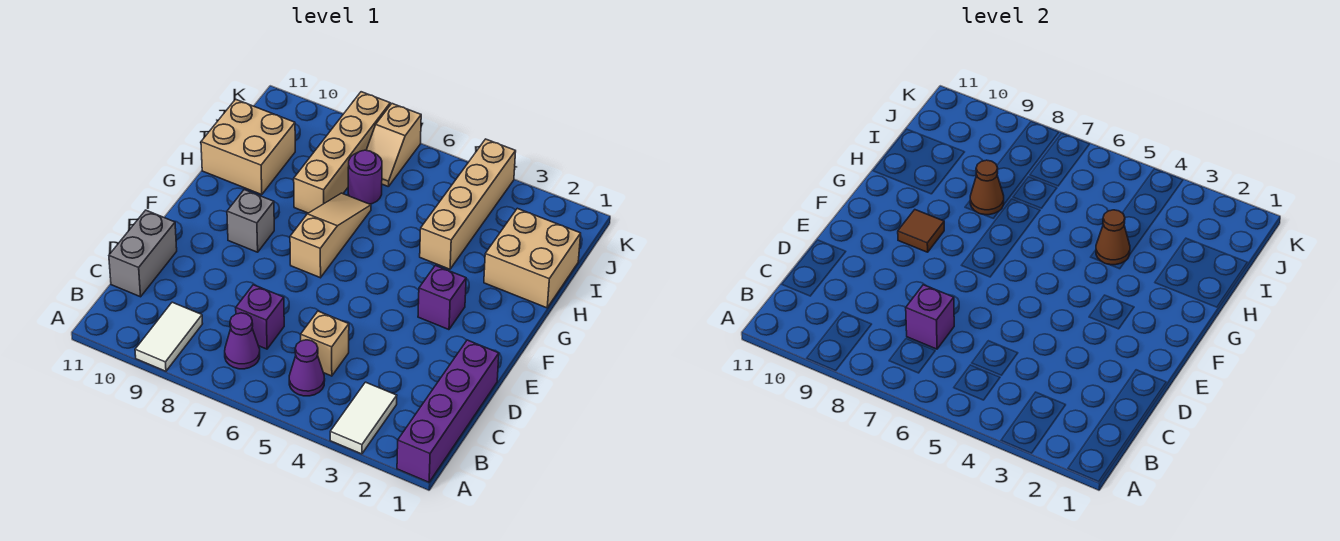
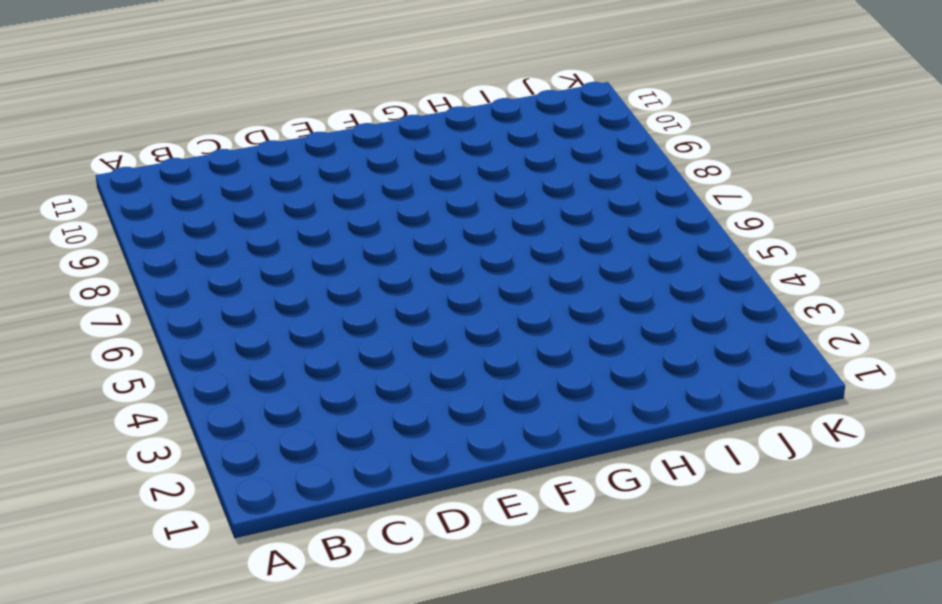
none -> purple 1x4 brick [397,340,499,482]
none -> white 1x2 tile [330,382,397,454]
none -> white 1x2 tile [135,302,203,371]

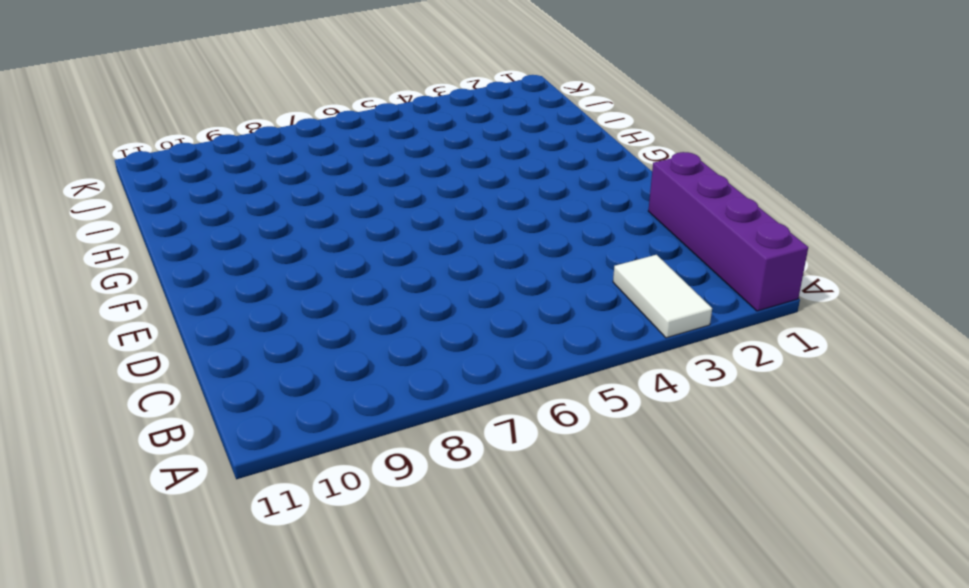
none -> white 1x2 tile [135,302,203,371]
none -> purple 1x1 cone [289,340,325,396]
none -> purple 1x1 cone [225,313,260,369]

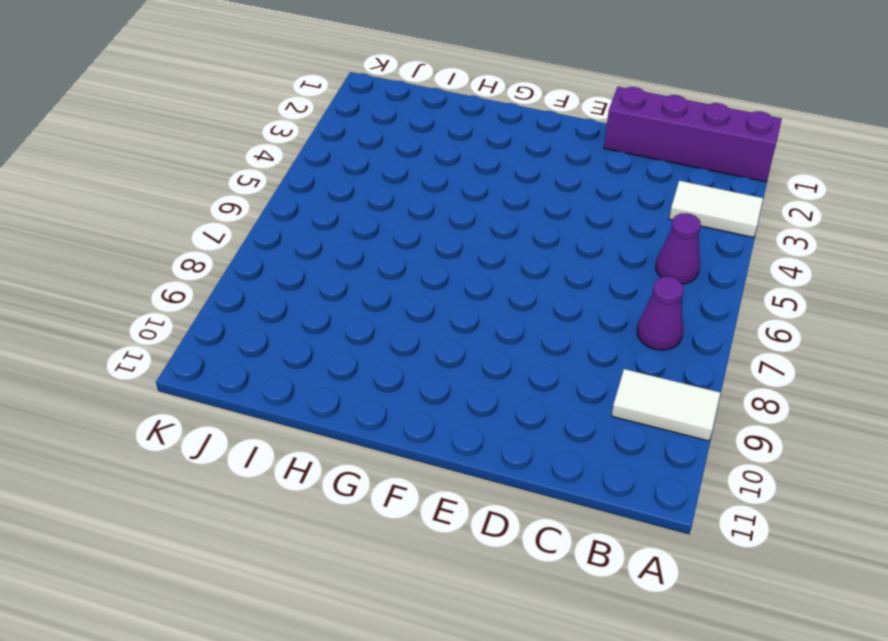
none -> tan 1x1 brick [301,311,349,376]
none -> purple 1x1 brick [236,285,284,349]
none -> grey 1x2 brick [109,210,177,297]

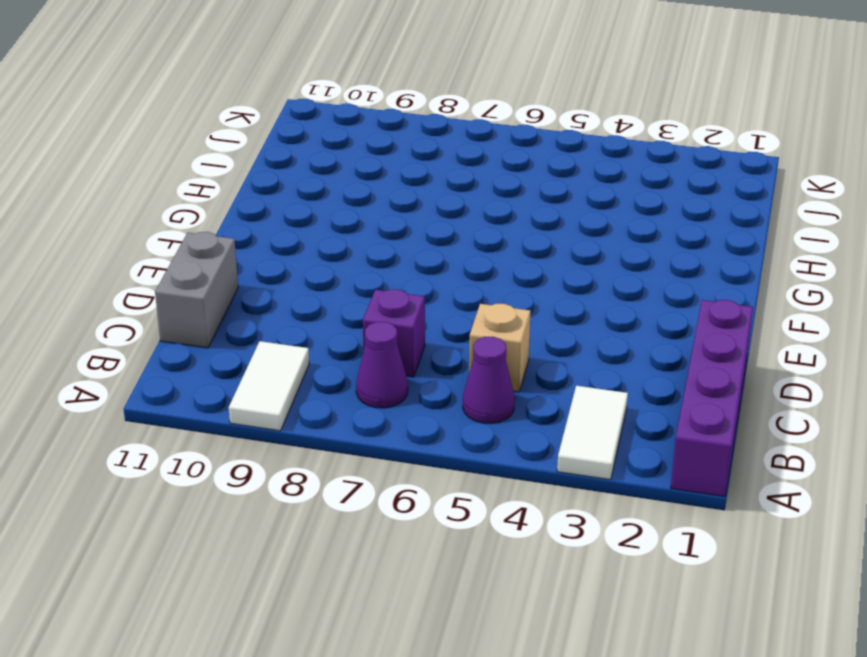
none -> purple 1x1 brick [418,265,466,330]
none -> tan 1x3 slope [290,193,371,278]
none -> grey 1x1 brick [227,190,274,252]

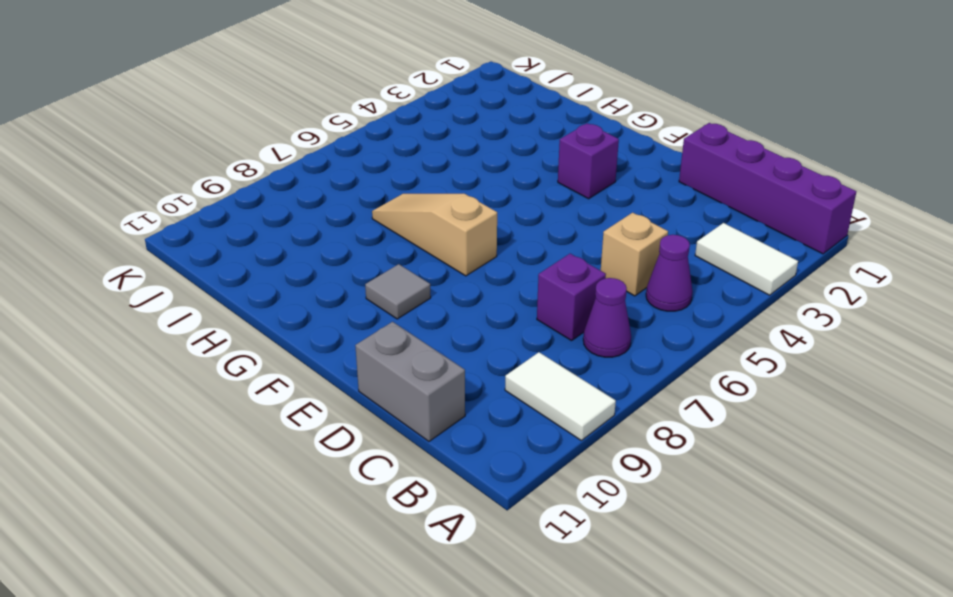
grey 1x1 tile [365,264,431,319] -> grey 1x1 brick [227,190,274,252]
none -> tan 2x2 brick [484,208,581,308]
none -> tan 1x4 brick [420,139,516,269]
none -> tan 1x4 brick [294,92,390,213]

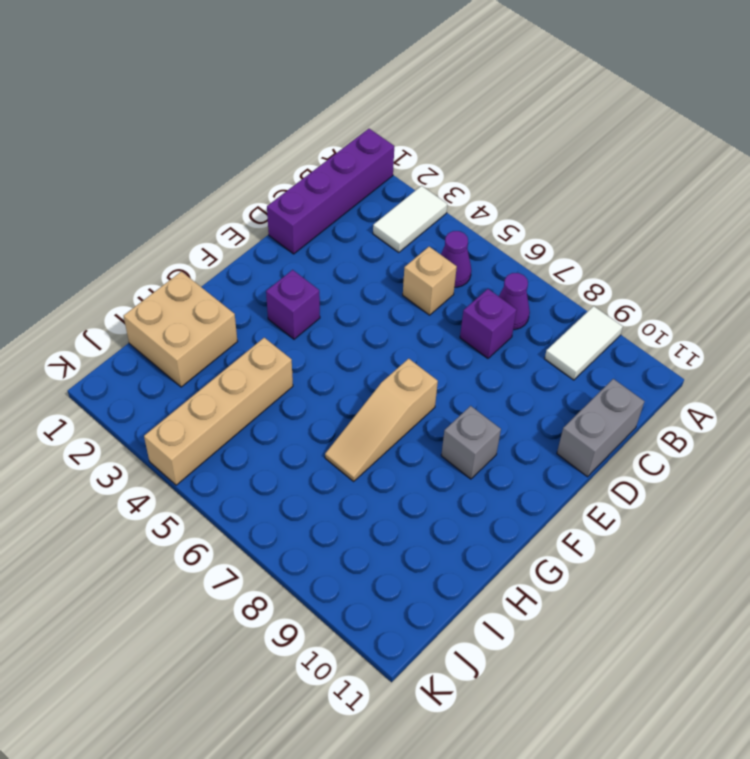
none -> tan 1x4 brick [294,92,390,213]
none -> tan 2x2 brick [201,99,295,195]
none -> purple 1x1 round brick [348,150,382,204]

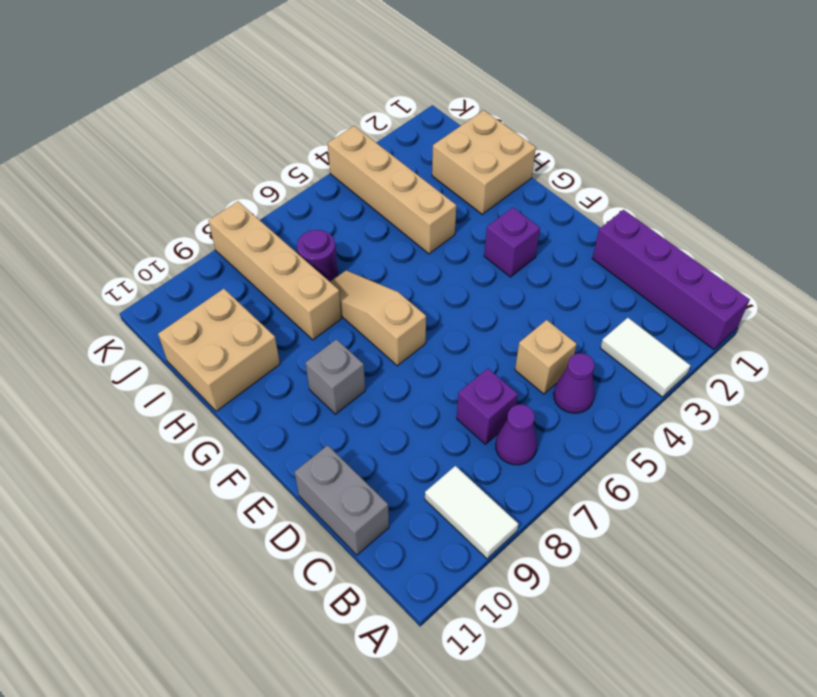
none -> tan 1x2 slope [366,104,421,187]
none -> purple 1x1 brick [906,285,954,349]
none -> brown 1x1 tile [898,210,944,252]

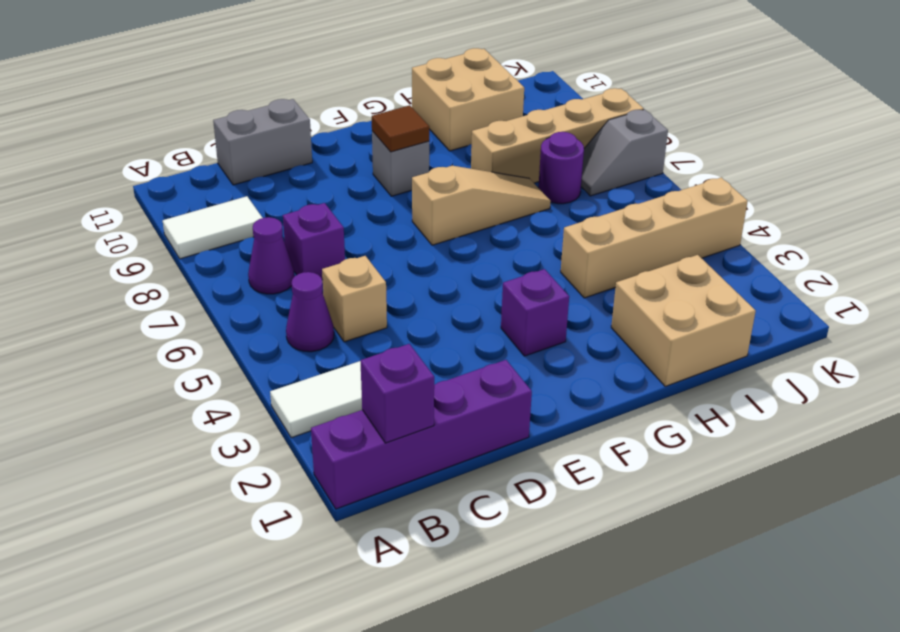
purple 1x1 brick [360,344,434,443] -> purple 1x1 brick moved to [906,285,954,349]
grey 1x2 slope [581,109,668,196] -> tan 1x2 slope [366,104,421,187]
none -> brown 1x1 cone [1096,210,1130,265]
none -> brown 1x1 cone [970,160,1004,215]

